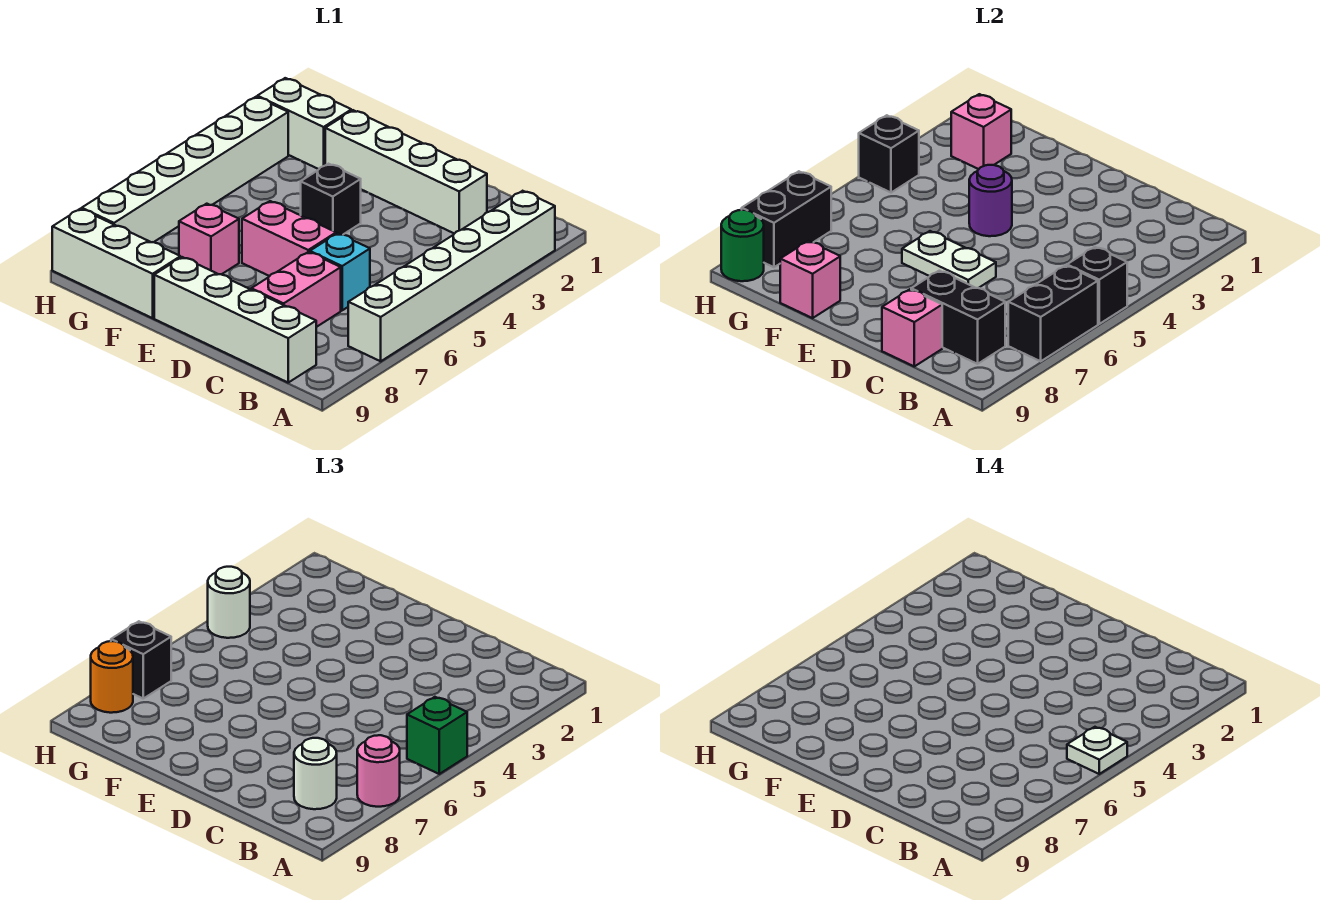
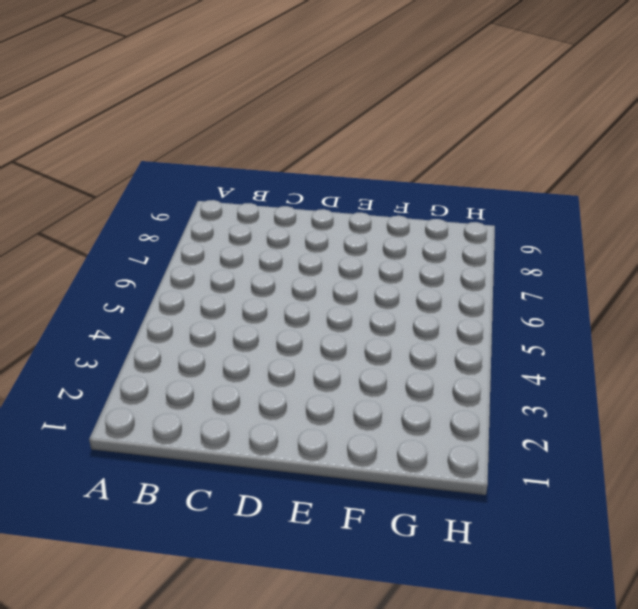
none -> white 1x6 brick [348,191,555,361]
none -> white 1x4 brick [154,257,316,382]
none -> white 1x4 brick [325,110,487,234]

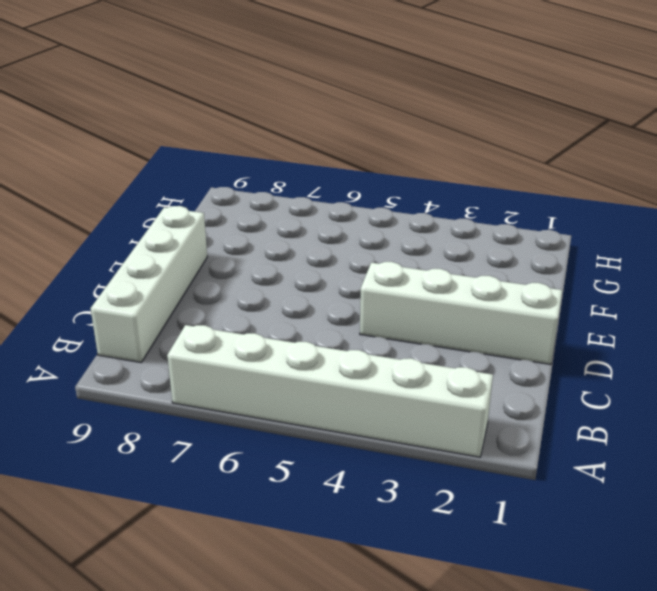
white 1x4 brick [360,262,562,364] -> white 1x4 brick turned to [325,110,487,234]
none -> cyan 1x1 brick [310,233,370,310]
none -> pink 1x2 brick [251,252,341,327]
none -> pink 1x2 brick [242,201,336,276]

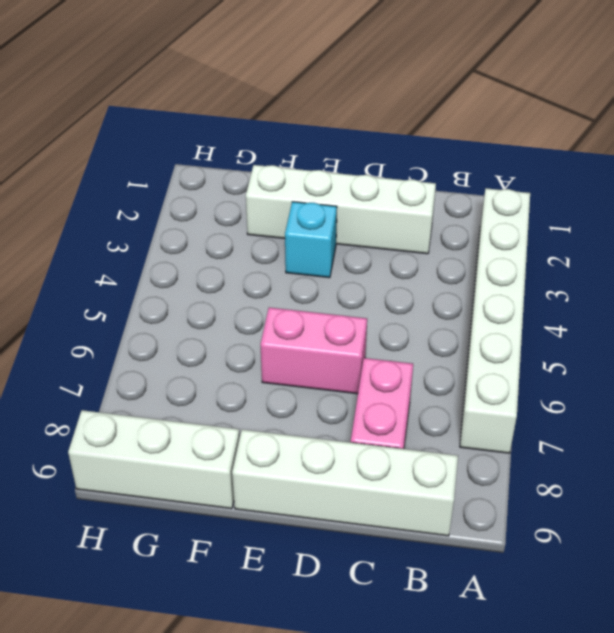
cyan 1x1 brick [285,202,337,278] -> cyan 1x1 brick moved to [310,233,370,310]
none -> black 1x1 brick [301,164,361,235]
none -> pink 1x1 brick [179,204,239,274]
none -> white 1x2 brick [257,78,351,169]

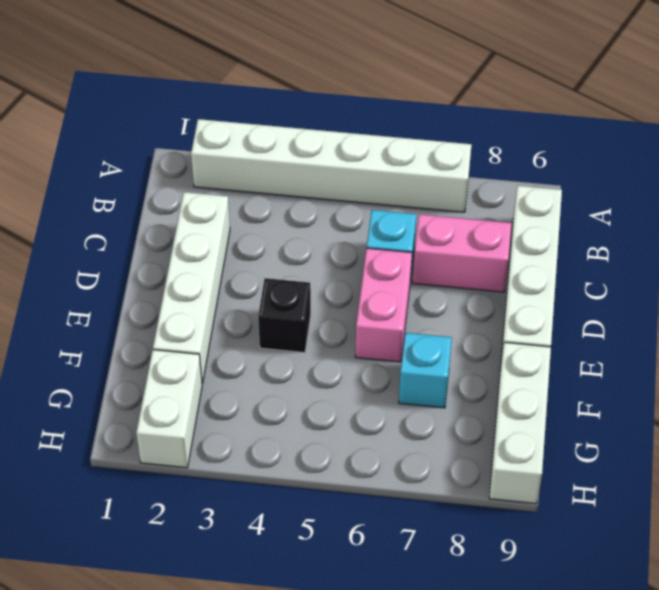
cyan 1x1 brick [399,333,452,408] -> pink 1x1 brick [179,204,239,274]
none -> white 1x6 brick [82,97,288,242]
none -> black 1x1 brick [1067,247,1127,324]
none -> black 1x2 brick [1008,265,1098,361]

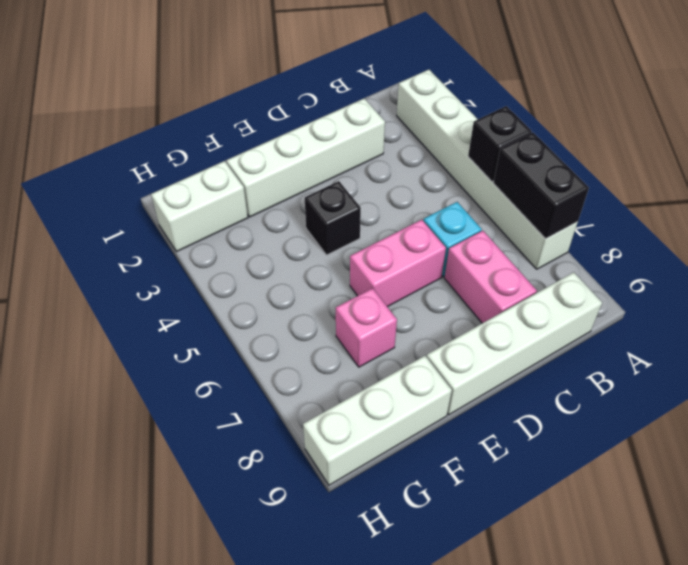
none -> white 1x6 brick [82,97,288,242]
none -> black 1x2 brick [911,271,1005,364]
none -> pink 1x1 brick [882,289,942,366]

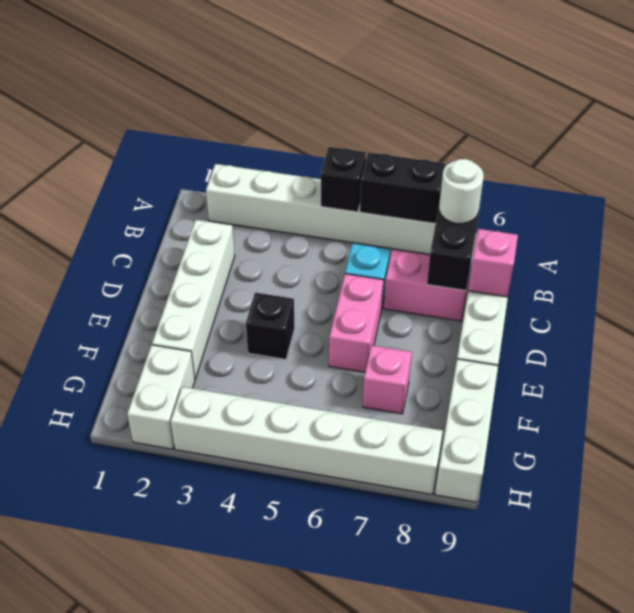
none -> white 1x2 plate [902,231,996,288]
none -> purple 1x1 round brick [969,165,1012,236]
none -> pink 1x1 brick [780,241,840,318]

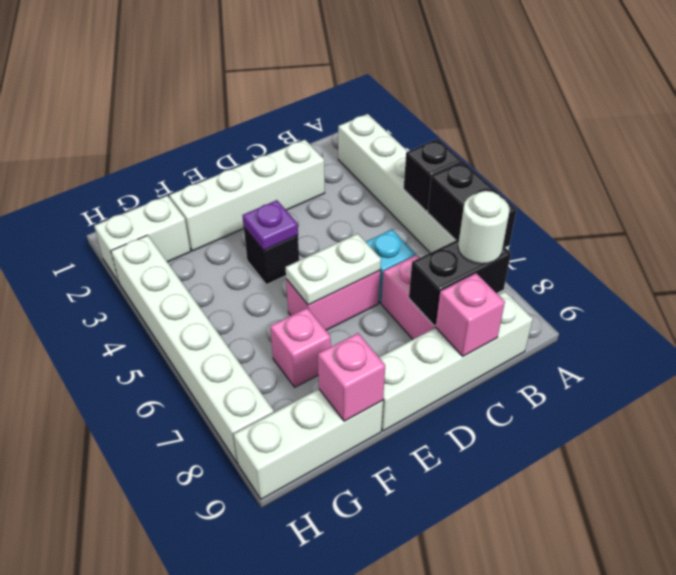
purple 1x1 plate [242,200,298,251] -> purple 1x1 round brick [969,165,1012,236]
none -> pink 1x1 brick [951,94,1011,169]
none -> black 1x1 brick [859,115,919,193]
none -> black 1x2 brick [742,171,831,267]

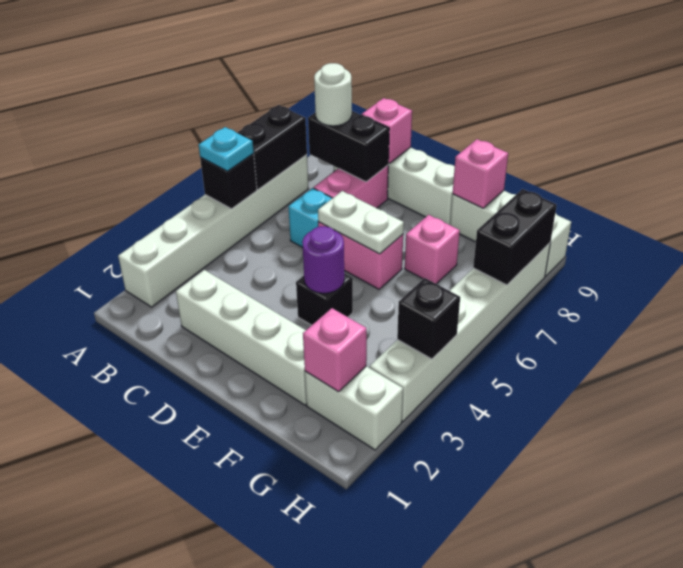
cyan 1x1 plate [199,127,254,171] -> green 1x1 brick [407,697,467,774]
none -> green 1x1 round brick [721,210,764,281]
none -> pink 1x1 round brick [357,735,400,807]
none -> white 1x1 round brick [208,567,250,638]

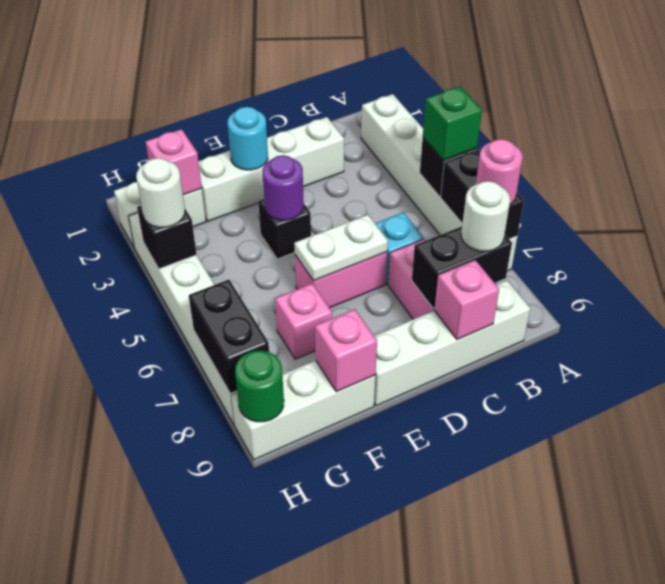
cyan 1x1 round brick [227,107,268,170] -> none
none -> black 1x1 brick [111,621,171,698]
none -> orange 1x1 round brick [91,641,133,713]
none -> white 1x1 plate [1067,727,1127,774]

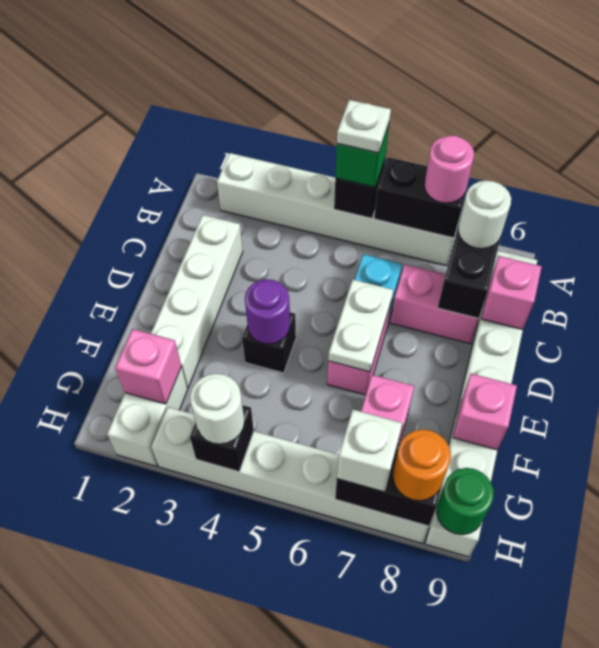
white 1x1 brick [337,410,402,492] -> black 1x1 brick [111,621,171,698]

